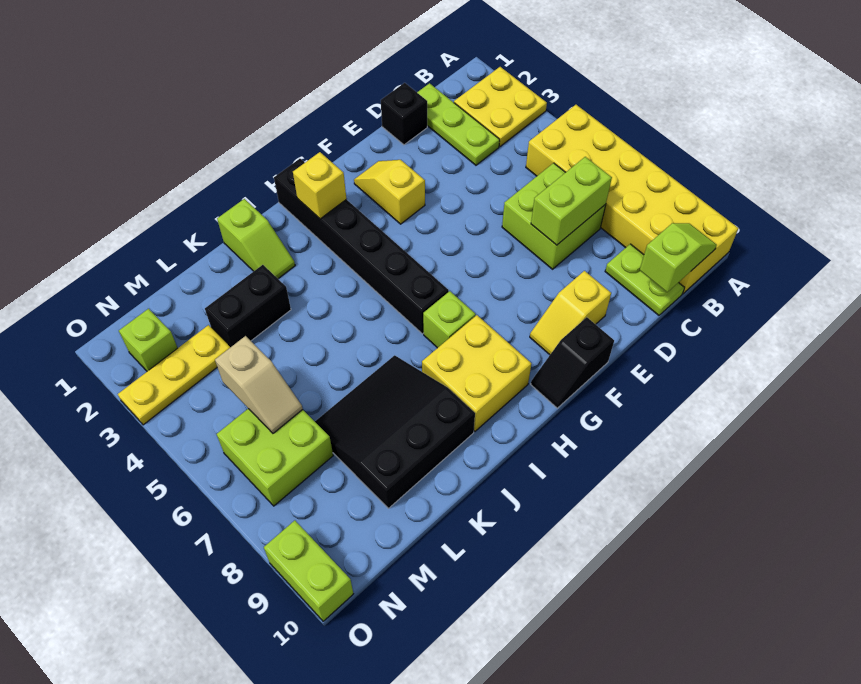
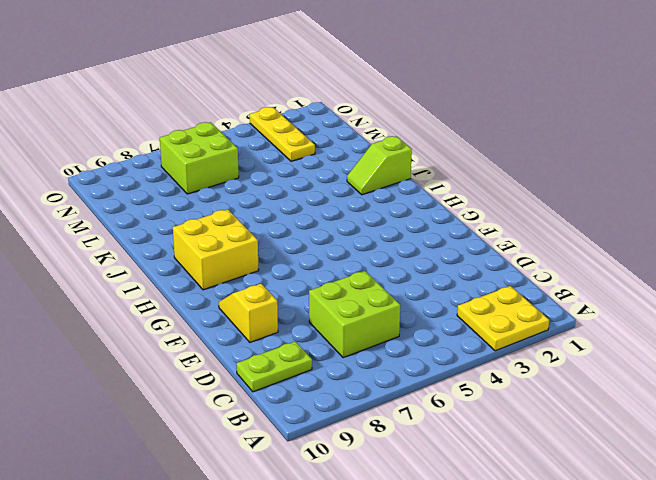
none -> yellow 2x6 brick [526,105,738,294]
none -> lime 1x3 plate [417,83,500,165]
none -> black 1x1 brick [381,83,427,145]

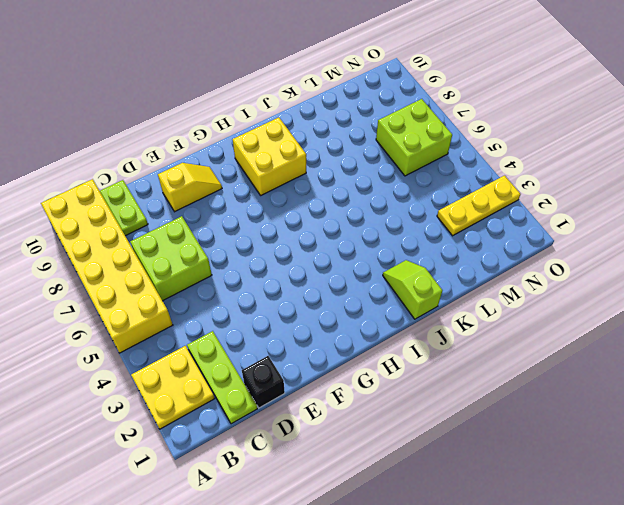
none -> yellow 1x2 slope [354,160,425,224]
none -> black 1x2 slope [531,317,614,408]
none -> black 1x6 brick [274,159,449,334]

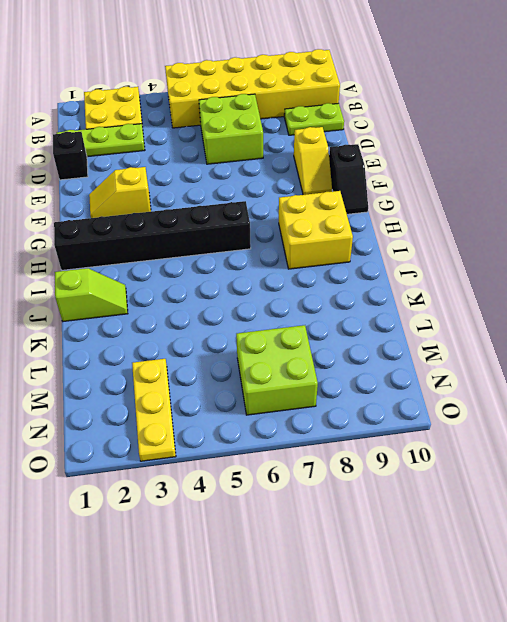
none -> lime 1x1 brick [423,291,476,348]
none -> black 3x3 slope [315,355,475,508]
none -> black 1x2 brick [205,265,291,347]

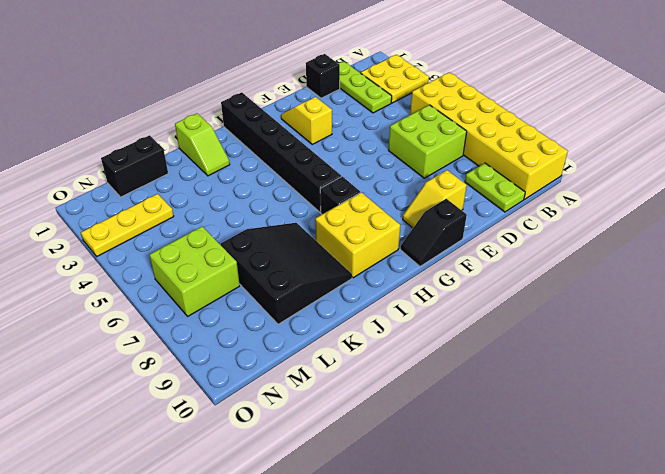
black 1x1 brick [320,176,360,214] -> lime 1x1 brick [423,291,476,348]
black 3x3 slope [221,223,352,324] -> black 3x3 slope turned to [315,355,475,508]
black 1x2 brick [101,135,168,197] -> black 1x2 brick moved to [205,265,291,347]
none -> lime 1x1 brick [119,309,177,371]
none -> lime 1x2 brick [264,520,353,621]
none -> lime 1x2 slope [640,223,717,292]

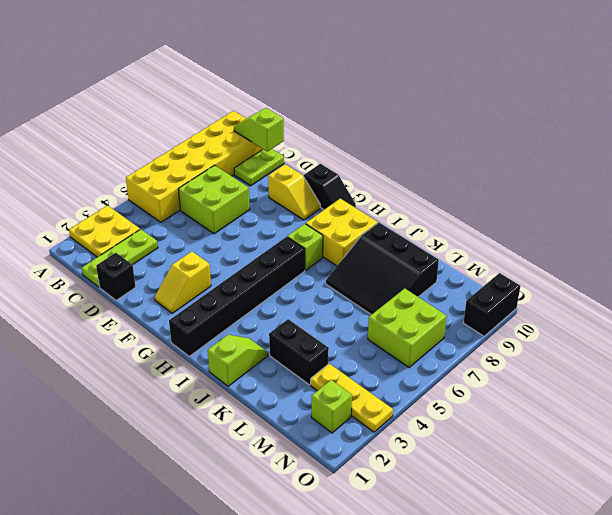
black 1x2 brick [463,273,520,336] -> lime 1x2 brick [264,520,353,621]
none -> lime 1x2 brick [531,157,612,245]
none -> yellow 1x1 brick [293,152,346,219]
none -> tan 1x2 slope [215,336,303,433]

